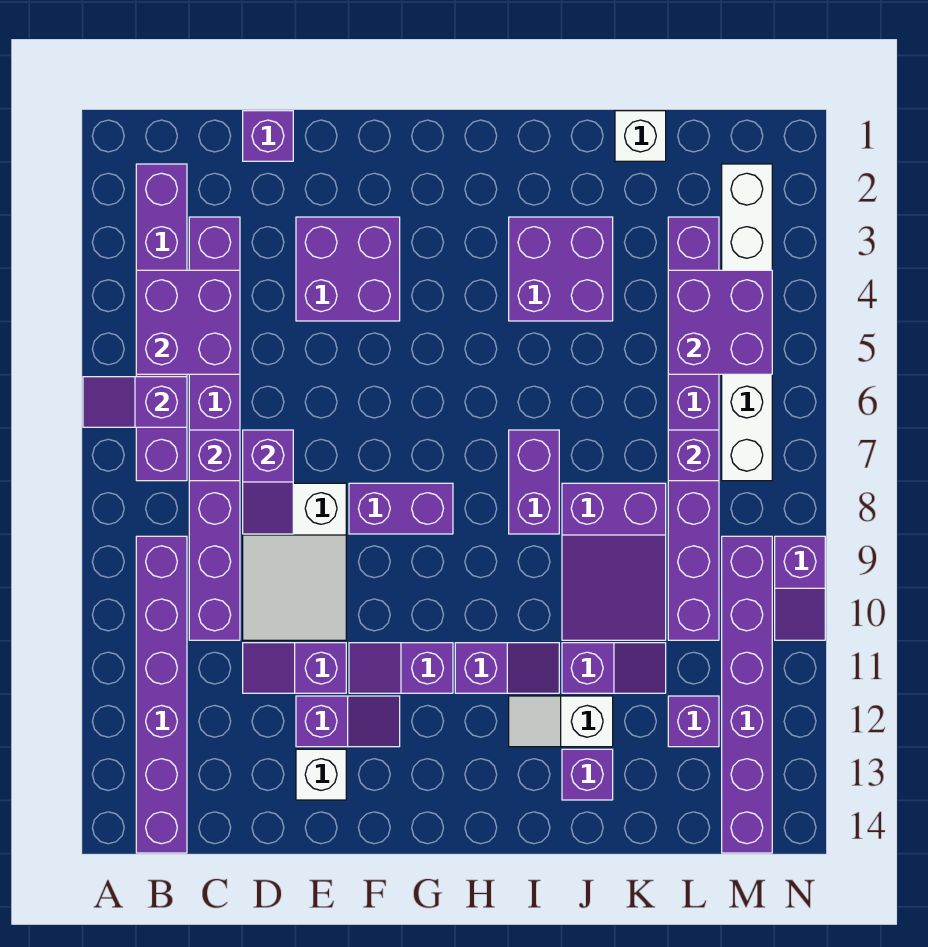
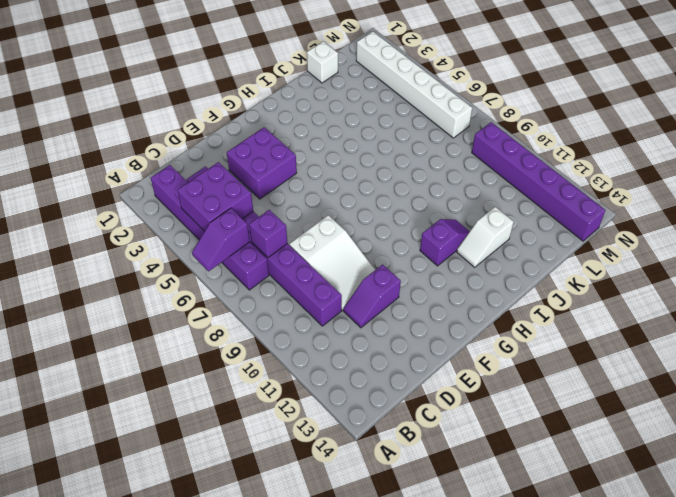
none -> purple 1x6 brick [136,536,187,853]
none -> purple 1x1 brick [243,111,293,161]
none -> purple 1x2 slope [296,696,400,747]
none -> white 1x1 brick [296,749,346,800]

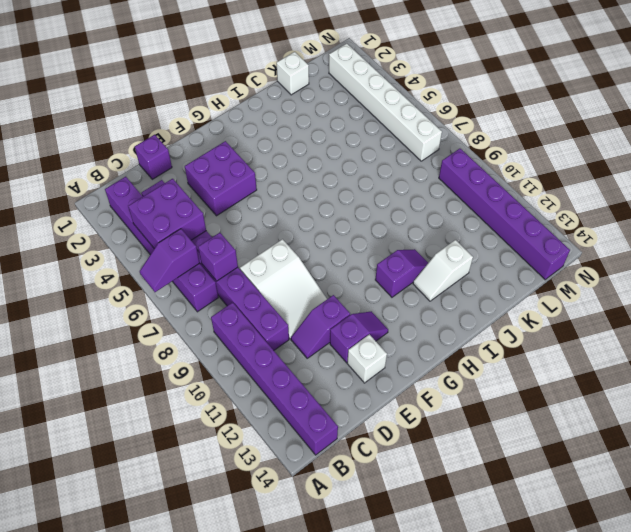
none -> purple 1x2 brick [349,483,453,534]
none -> purple 1x2 slope [349,643,453,693]
none -> purple 2x2 brick [509,217,613,321]
none -> purple 1x2 brick [509,430,559,534]

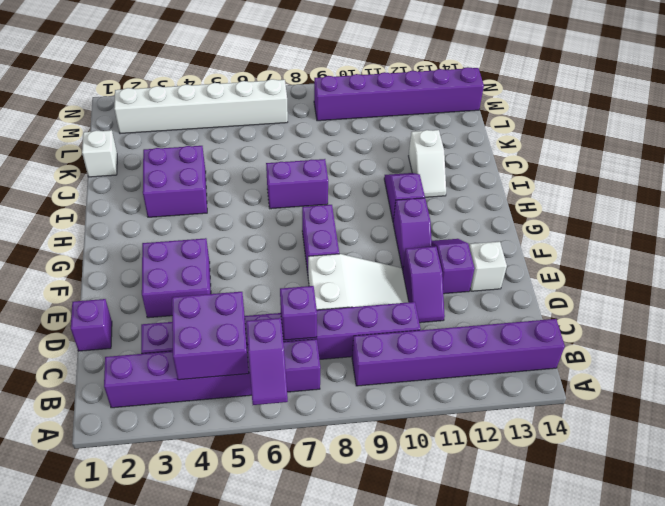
none -> purple 2x3 slope [562,483,666,640]
none -> purple 1x2 slope [562,643,666,693]
none -> purple 1x1 brick [562,749,613,800]
none -> purple 1x8 brick [668,217,719,640]

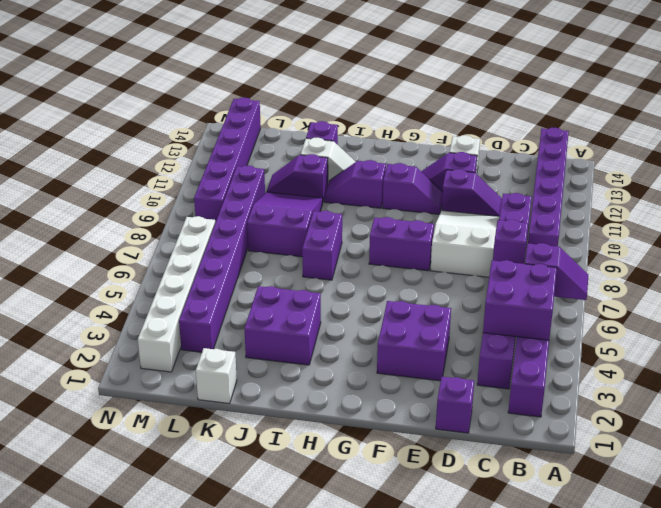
none -> purple 1x1 brick [668,696,719,747]
none -> purple 1x2 slope [775,536,825,640]
none -> purple 1x2 slope [243,430,293,534]
none -> purple 2x2 brick [668,270,772,374]

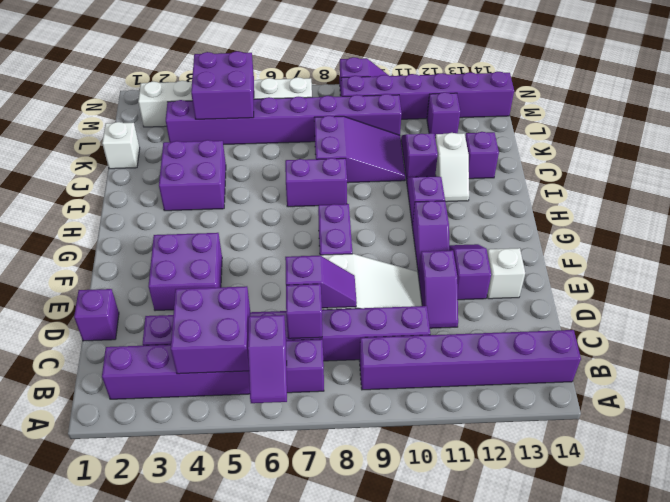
none -> purple 1x1 brick [668,430,719,481]

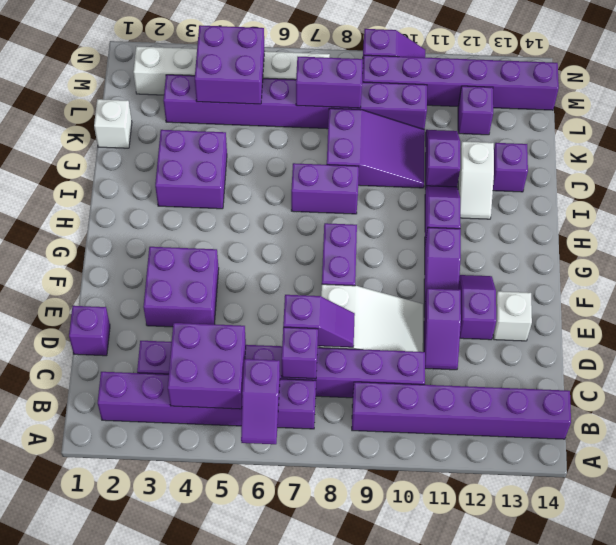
purple 1x2 brick [296,57,363,108] -> purple 1x1 brick [668,430,719,481]

